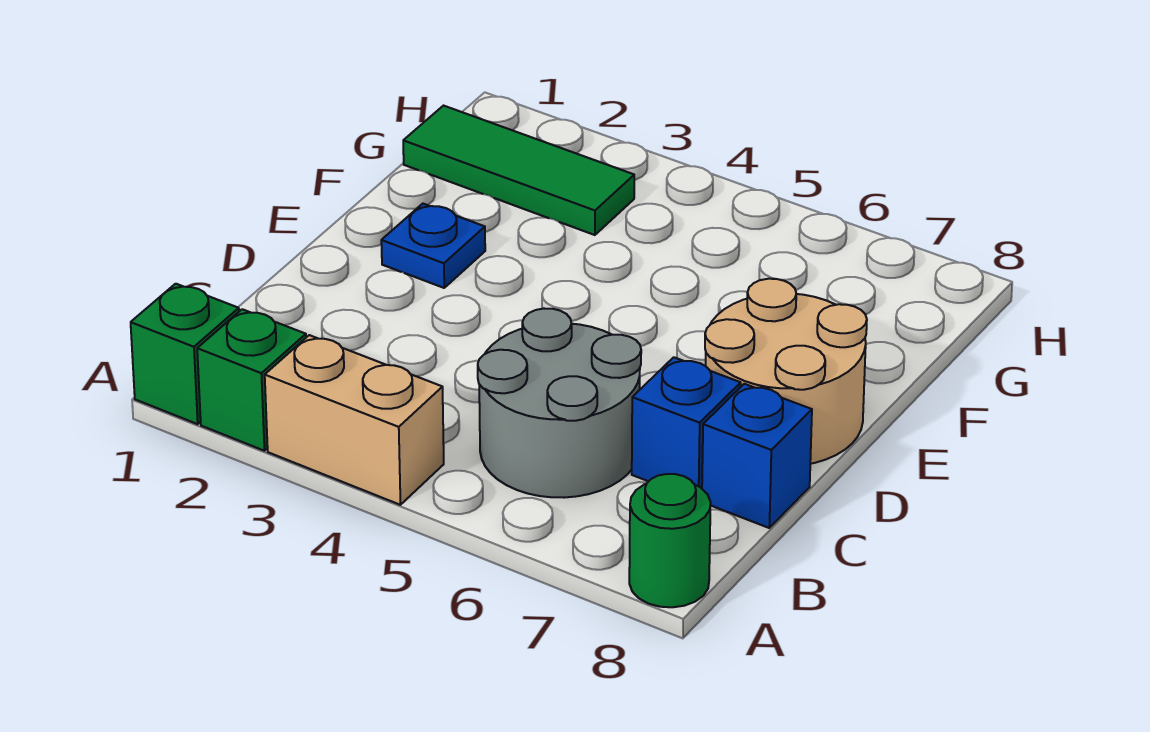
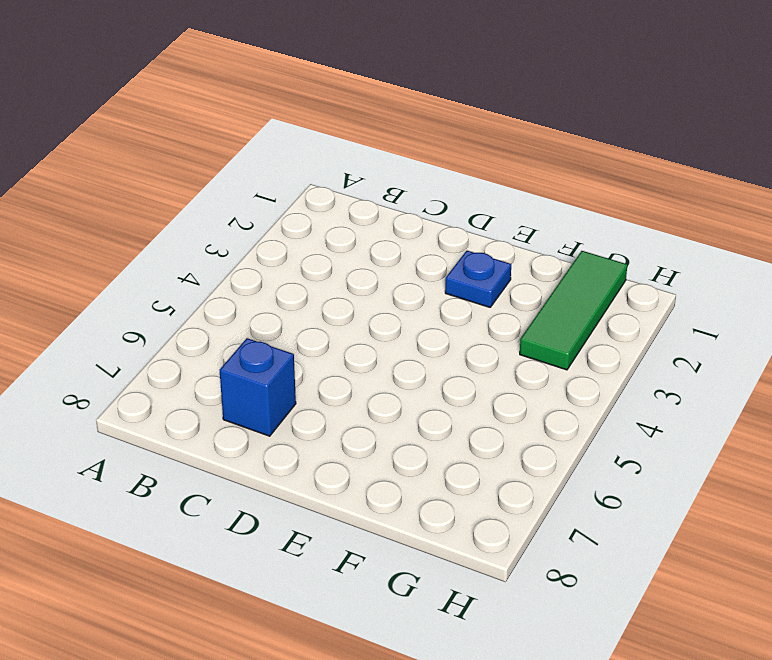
none -> green 1x1 brick [131,284,239,424]
none -> green 1x1 brick [197,309,306,451]

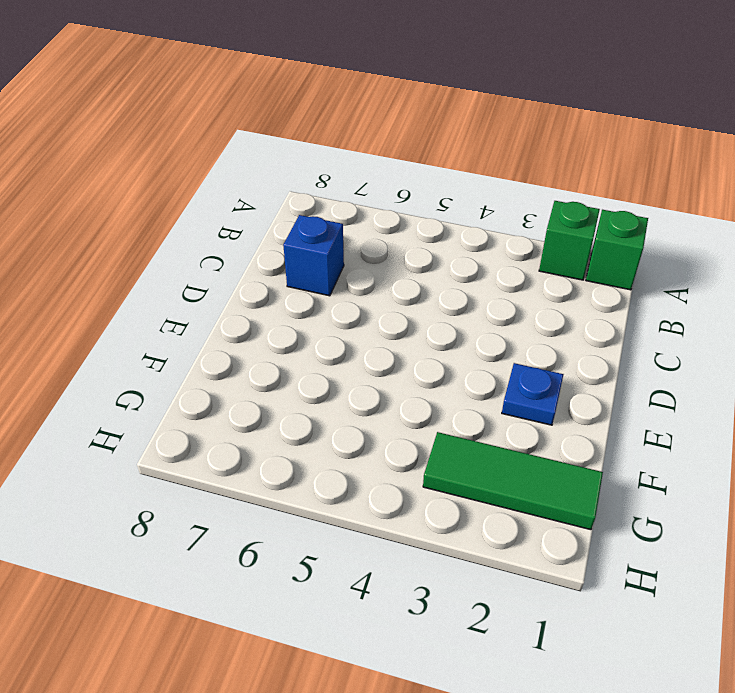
none -> tan 1x2 brick [265,335,444,505]
none -> green 1x1 round brick [629,474,711,607]

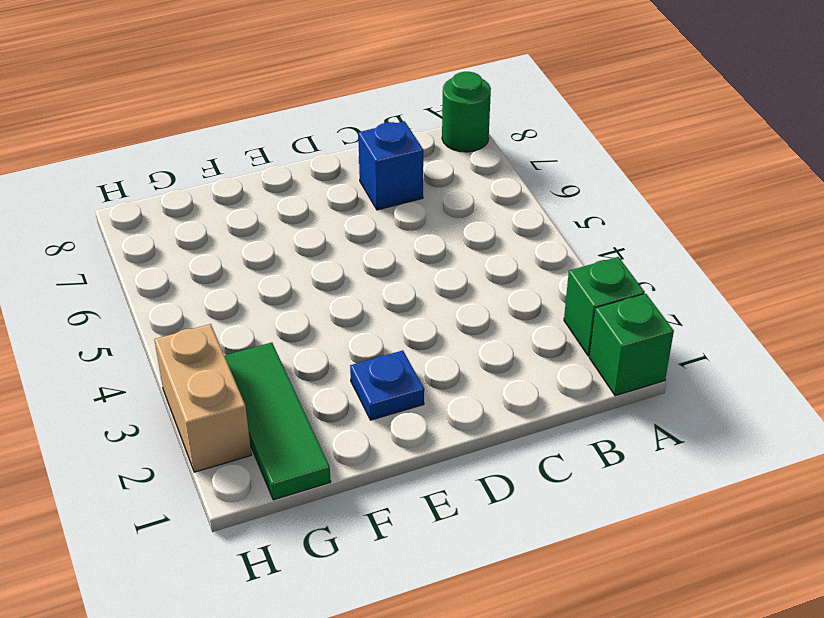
tan 1x2 brick [154,324,251,472] -> tan 1x2 brick moved to [265,335,444,505]
none -> grey 2x2 round brick [478,309,641,498]
none -> blue 1x1 brick [702,384,812,528]

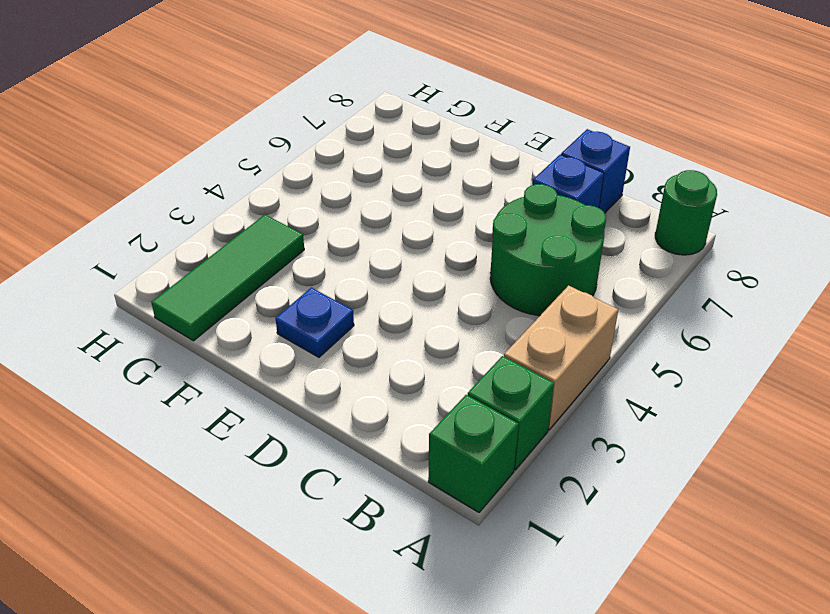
green 2x2 round brick [490,184,606,316] -> grey 2x2 round brick [478,309,641,498]
none -> tan 2x2 round brick [705,279,867,464]

